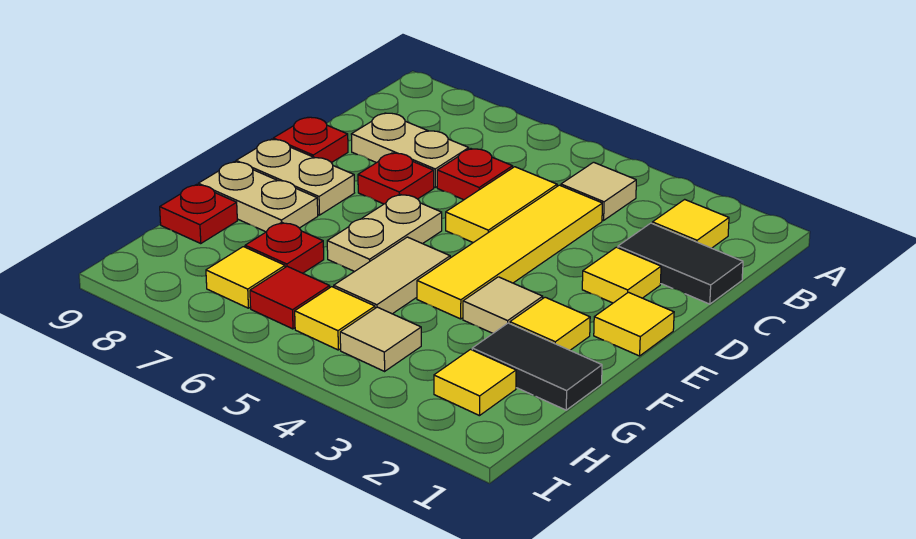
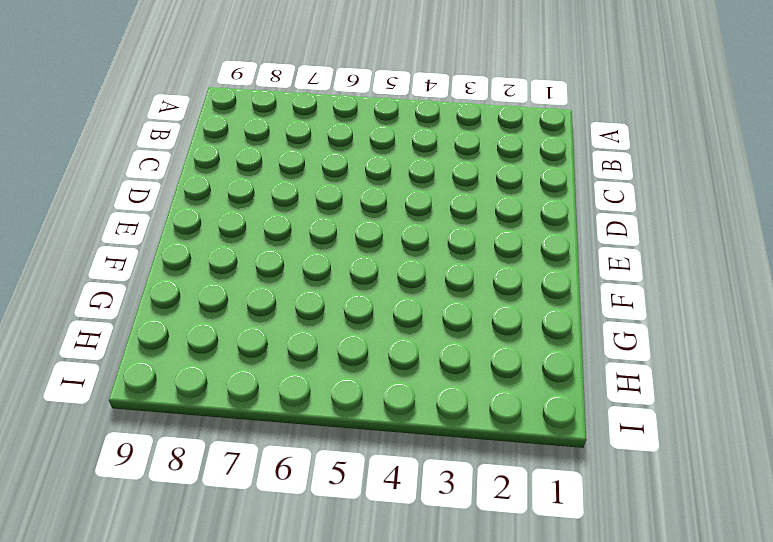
none -> yellow 1x1 tile [652,199,729,248]
none -> tan 1x1 tile [561,162,636,220]
none -> black 1x2 tile [618,223,743,304]

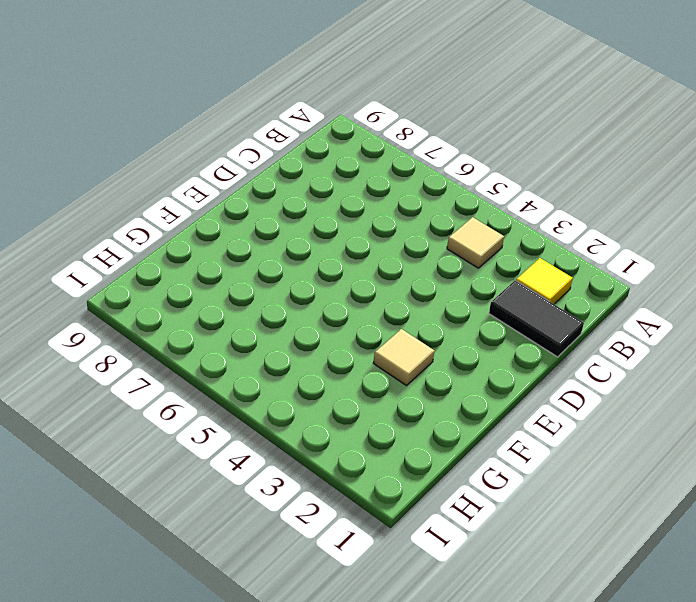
none -> yellow 1x4 tile [417,185,602,319]
none -> yellow 1x2 tile [446,167,557,243]
none -> red 1x1 plate [437,149,513,200]

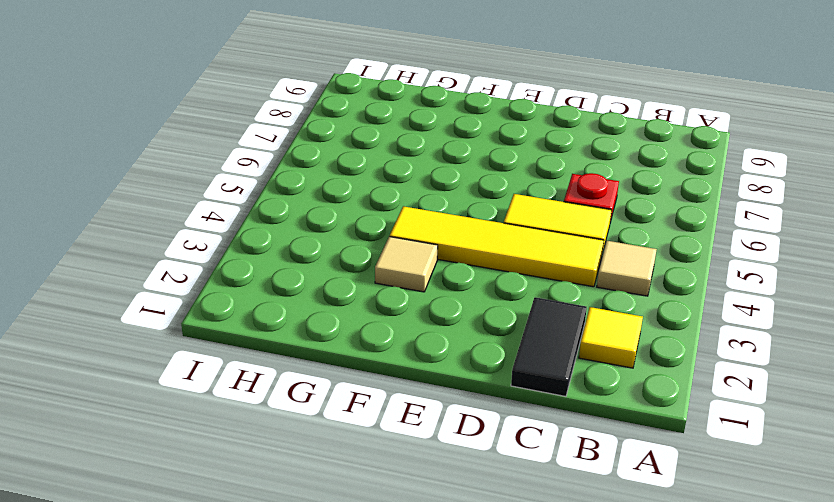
none -> tan 1x2 plate [351,113,469,187]
none -> yellow 1x1 tile [582,247,661,303]
none -> red 1x1 plate [358,153,434,204]

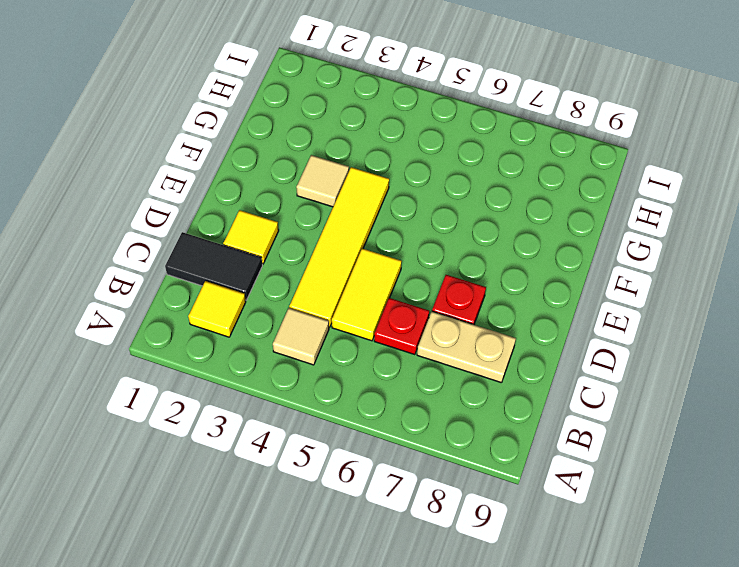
none -> red 1x1 plate [273,117,348,163]
none -> yellow 1x1 tile [594,292,674,356]
none -> tan 1x2 plate [327,194,442,272]

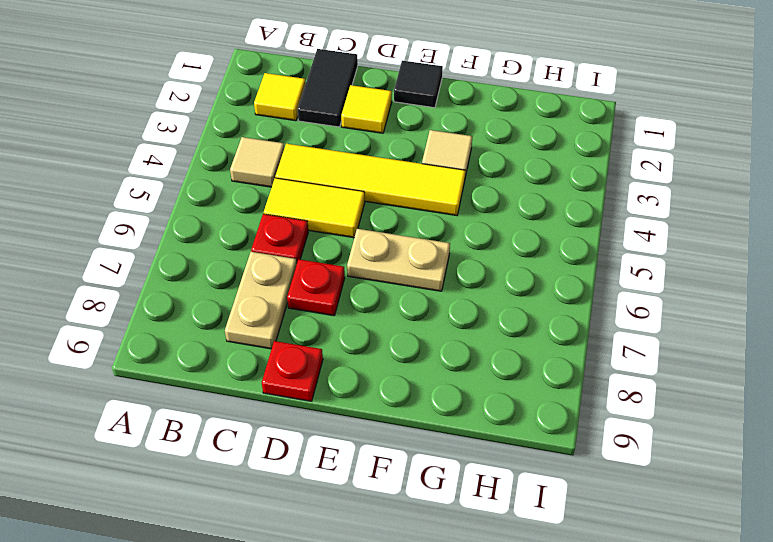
black 1x1 tile [394,61,443,108] -> yellow 1x1 tile [594,292,674,356]
none -> tan 1x2 plate [236,139,354,215]
none -> yellow 1x1 tile [510,297,590,350]
none -> tan 1x2 tile [334,237,450,314]

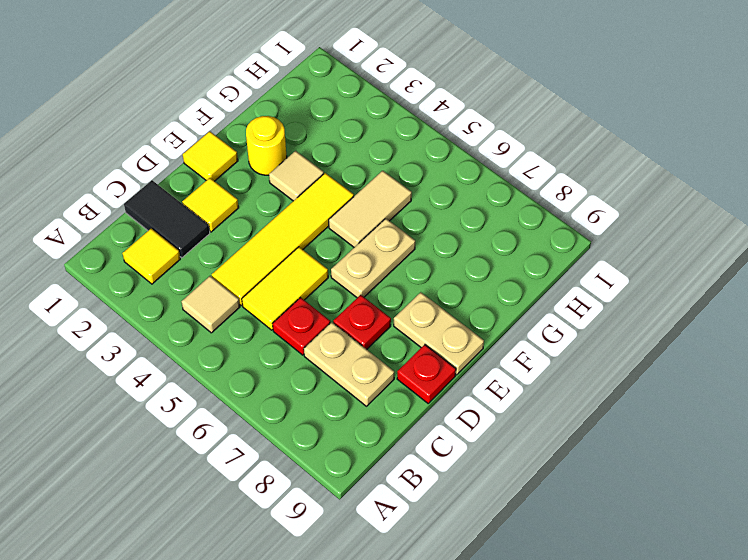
yellow 1x1 round brick [246,116,287,175] -> yellow 1x1 tile [510,297,590,350]
none -> tan 1x2 plate [198,162,318,232]
none -> black 1x2 tile [472,323,602,410]
none -> red 1x1 plate [245,222,324,273]

